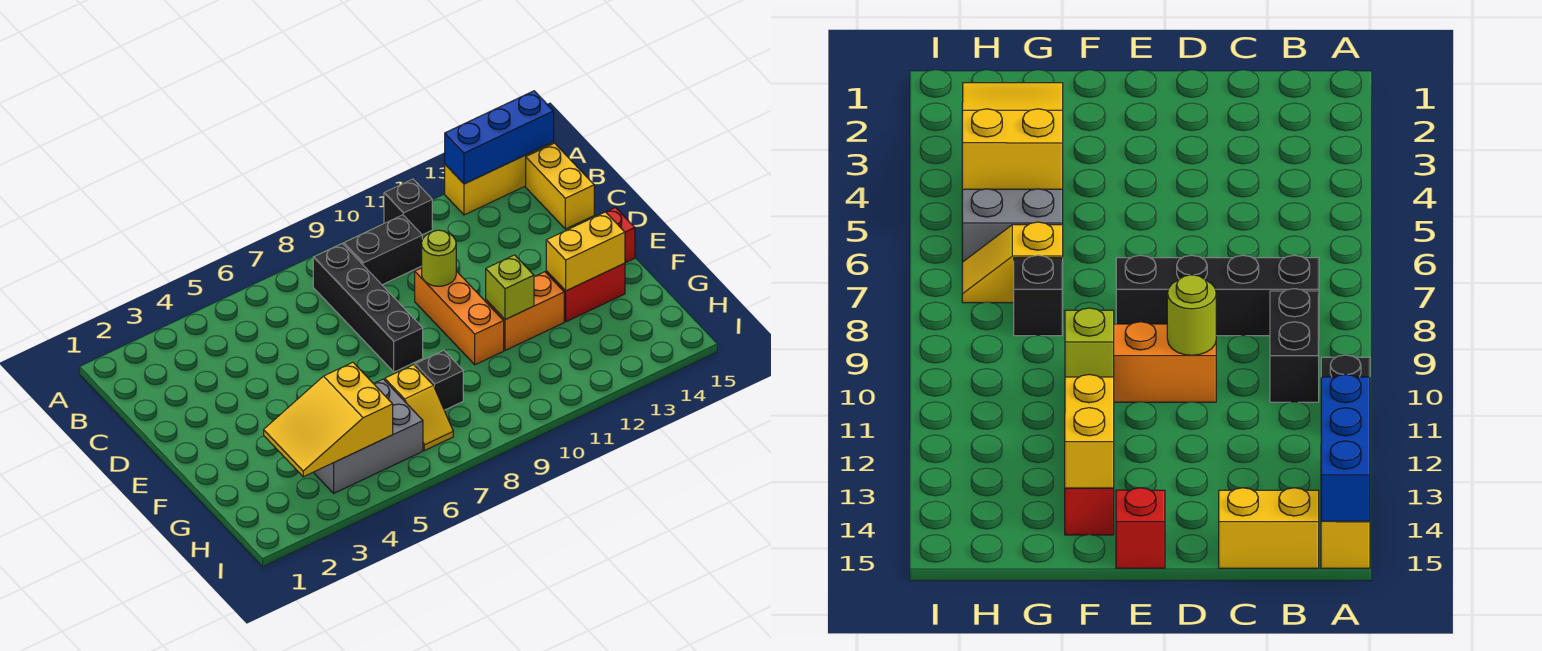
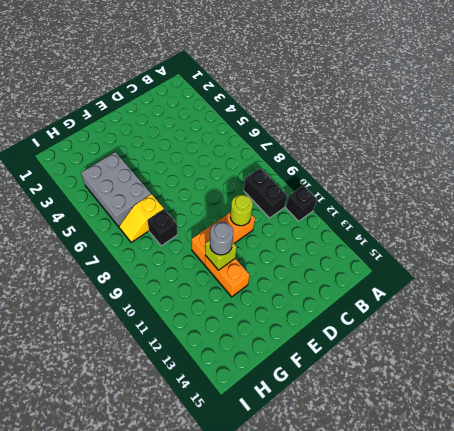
grey 1x1 round brick [210,222,234,255] -> none
none -> yellow 1x3 brick [445,142,554,215]
none -> black 1x4 brick [313,244,423,372]
none -> yellow 1x2 brick [526,143,594,229]

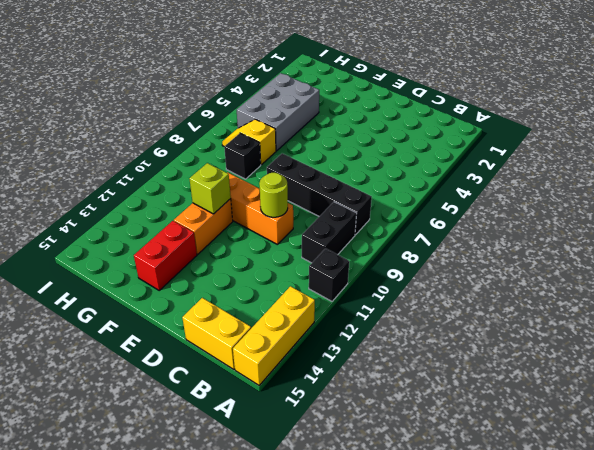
none -> red 1x1 brick [606,207,635,263]
none -> blue 1x3 brick [445,91,554,184]
none -> yellow 1x2 brick [546,212,625,291]

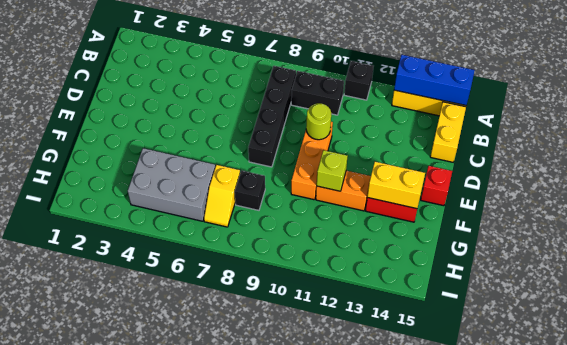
none -> yellow 2x3 slope [264,362,393,477]

